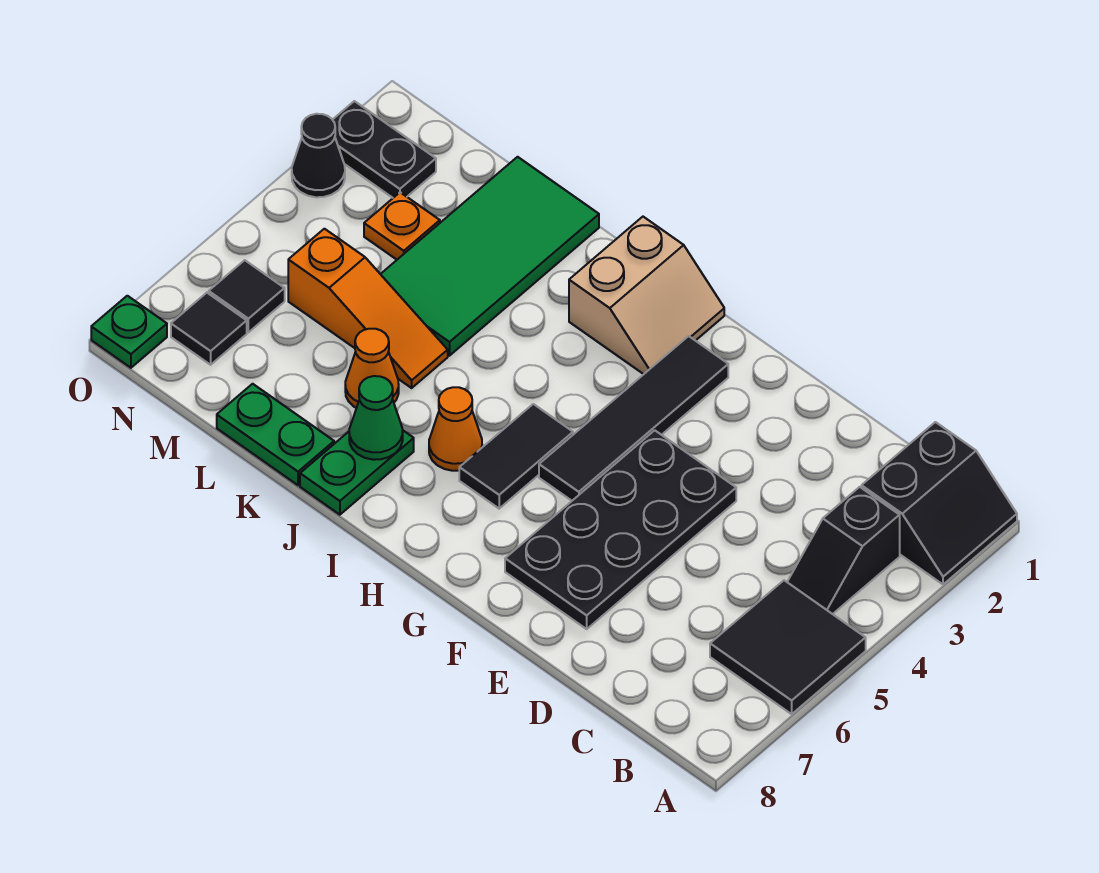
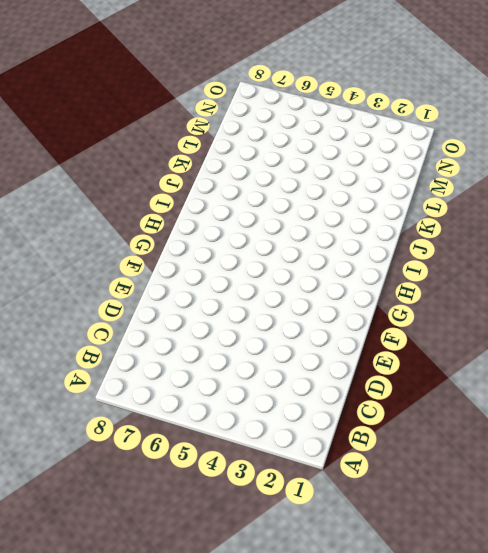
none -> black 2x2 slope [862,422,1017,584]
none -> black 2x2 tile [710,580,866,714]
none -> black 1x2 slope [787,487,900,614]

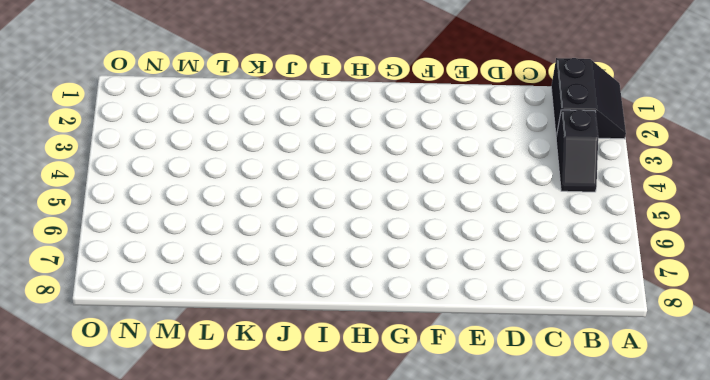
none -> black 2x2 tile [710,580,866,714]
none -> black 2x4 plate [505,430,736,629]
none -> black 1x4 tile [539,336,728,501]

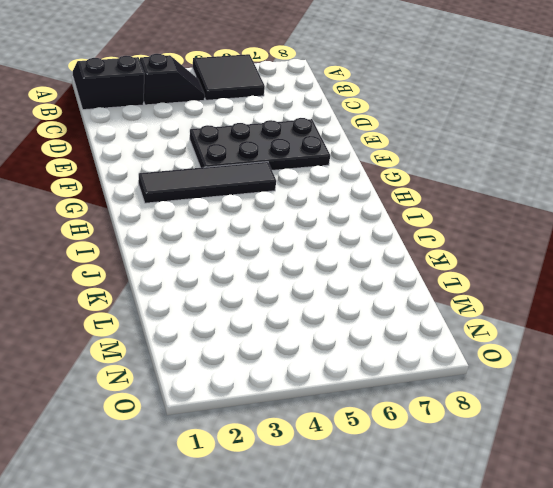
none -> tan 2x2 slope [569,217,724,374]
none -> black 1x2 tile [459,404,573,509]
none -> orange 1x1 cone [429,387,482,471]

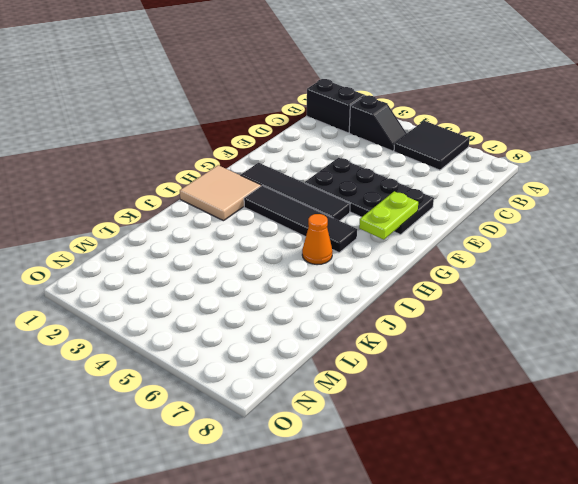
lime 1x2 plate [359,191,418,240] -> none
tan 2x2 tile [180,165,261,221] -> tan 2x2 slope [569,217,724,374]
black 1x4 tile [244,185,357,253] -> black 1x2 tile [459,404,573,509]
none -> green 1x2 plate [300,430,414,515]
none -> green 2x4 tile [381,157,599,356]
none -> orange 1x3 slope [288,229,448,388]

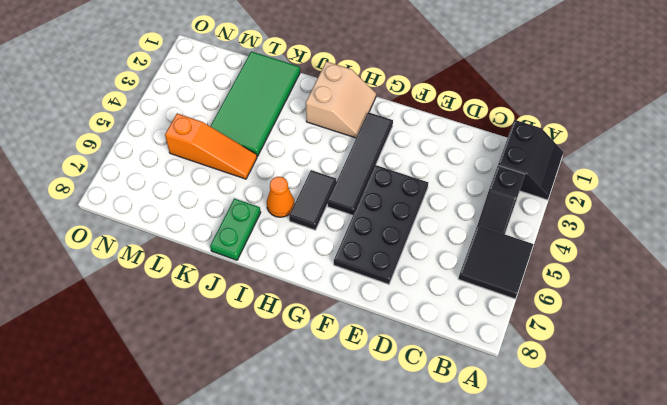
none -> orange 1x1 cone [345,329,399,408]
none -> green 1x2 plate [217,384,334,485]
none -> orange 1x1 plate [364,192,440,260]

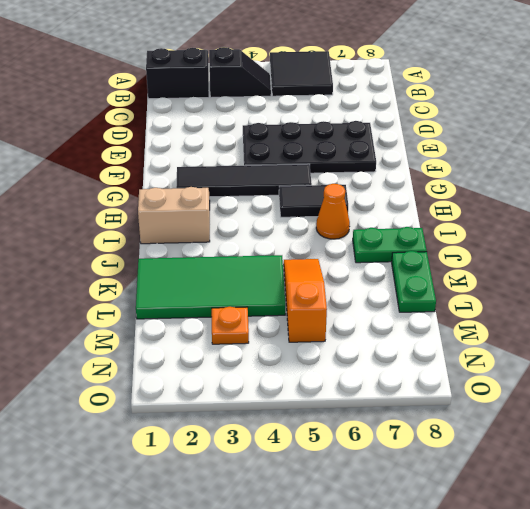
none -> orange 1x1 cone [345,329,399,408]
none -> black 1x2 plate [333,101,436,198]
none -> black 1x1 tile [209,260,285,332]

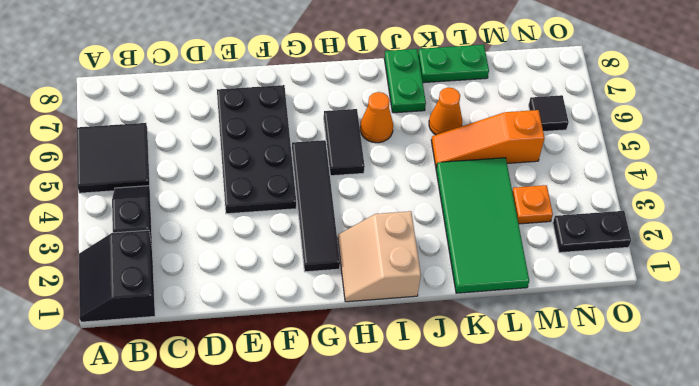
none -> black 1x1 tile [171,293,247,365]
none -> black 1x1 cone [292,114,345,197]
none -> green 1x1 plate [91,296,167,368]

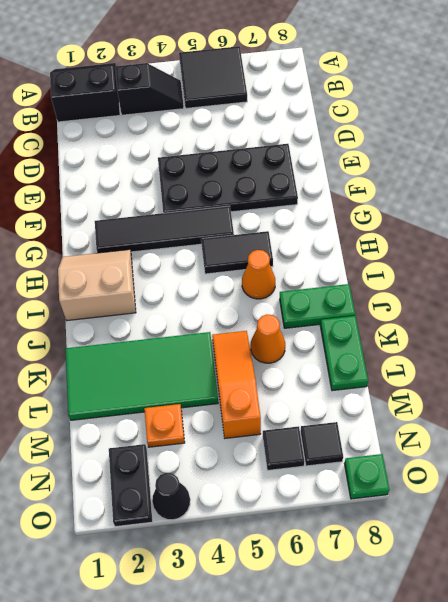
none -> green 1x1 cone [349,376,403,460]

